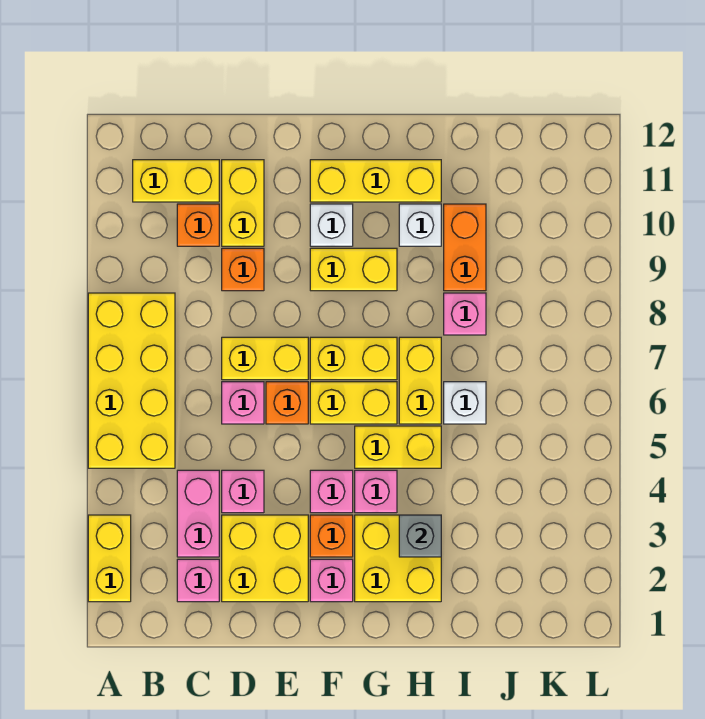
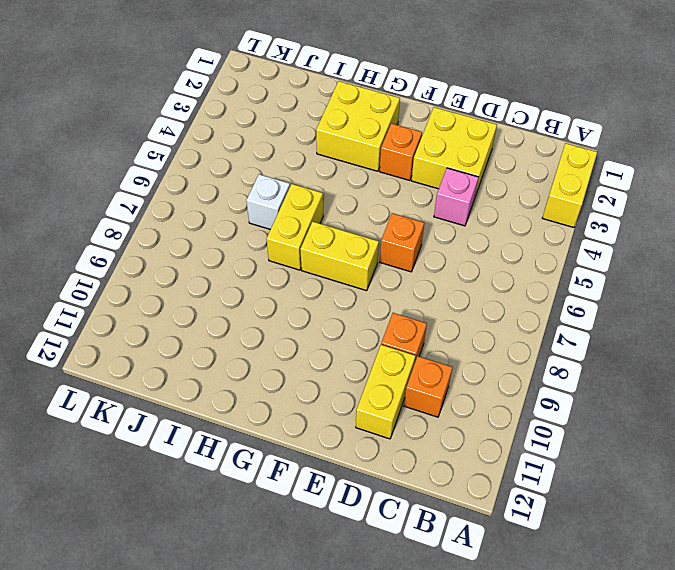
none -> yellow 2x4 brick [88,293,175,468]
none -> yellow 1x2 brick [133,160,219,202]
none -> pink 1x1 brick [177,559,219,602]
none -> pink 1x2 brick [177,470,219,557]

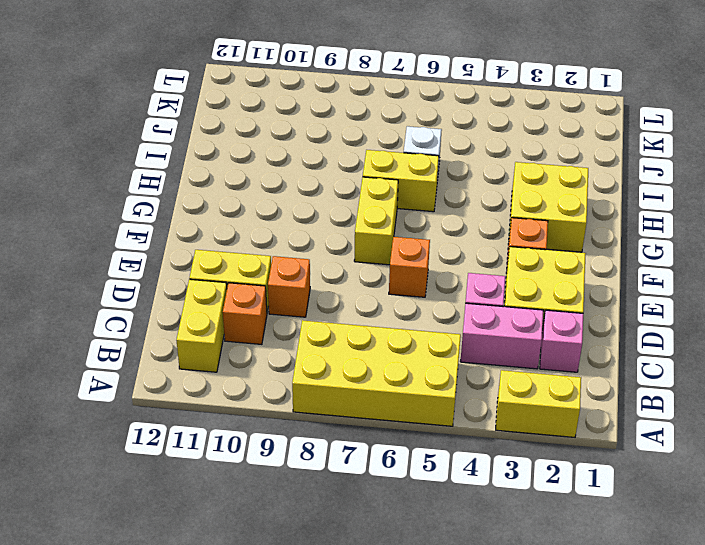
none -> pink 1x1 brick [222,382,264,424]
none -> yellow 1x2 brick [222,337,308,380]
none -> pink 1x1 brick [310,559,353,602]
none -> pink 1x1 brick [310,470,353,513]

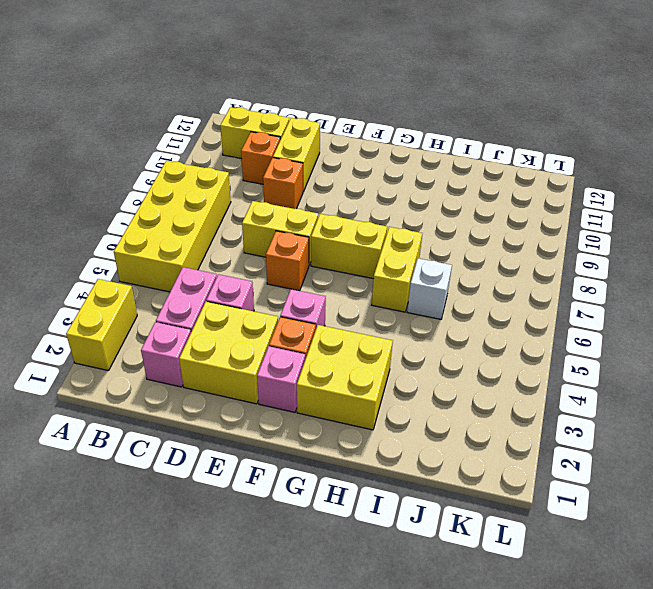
none -> pink 1x1 brick [222,382,264,424]
none -> yellow 1x2 brick [310,382,397,424]
none -> yellow 1x2 brick [310,248,397,291]
none -> white 1x1 brick [310,204,353,246]

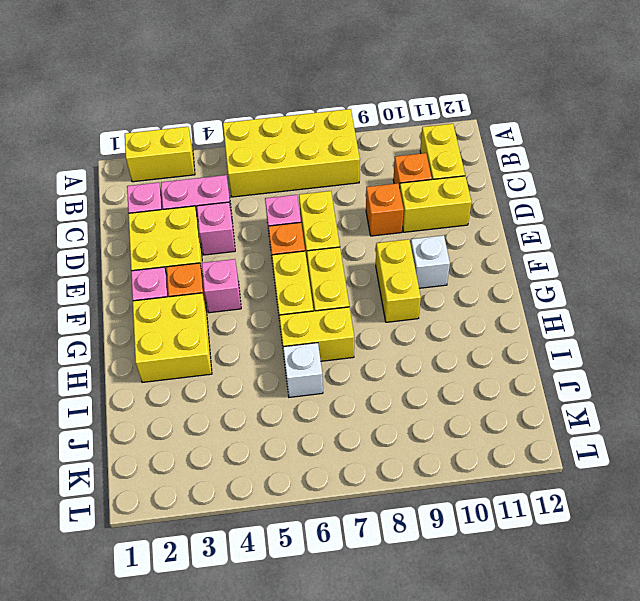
none -> yellow 1x3 brick [310,160,441,202]
none -> pink 1x1 brick [355,470,397,513]
none -> yellow 1x2 brick [355,426,441,468]
none -> white 1x1 brick [399,204,441,246]

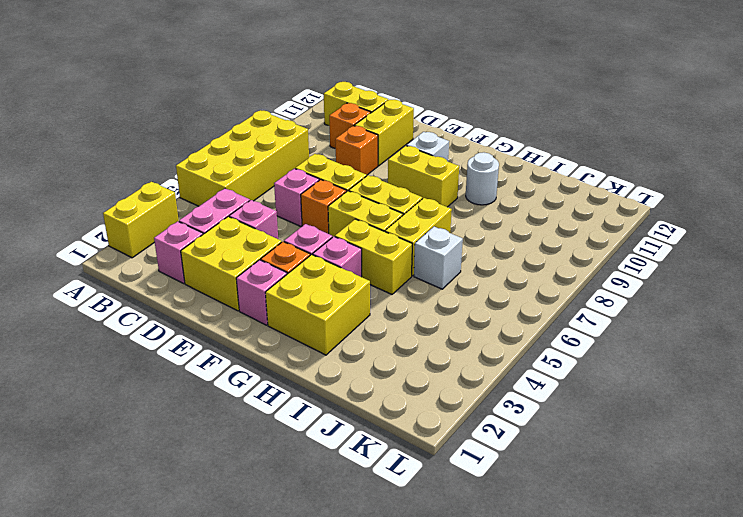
white 1x1 round brick [466,152,499,205] -> white 1x1 brick [399,204,441,246]
none -> yellow 1x3 brick [310,160,441,202]
none -> pink 1x1 brick [444,293,486,335]
none -> orange 1x2 brick [444,204,486,291]
none -> grey 1x1 brick [399,515,441,557]

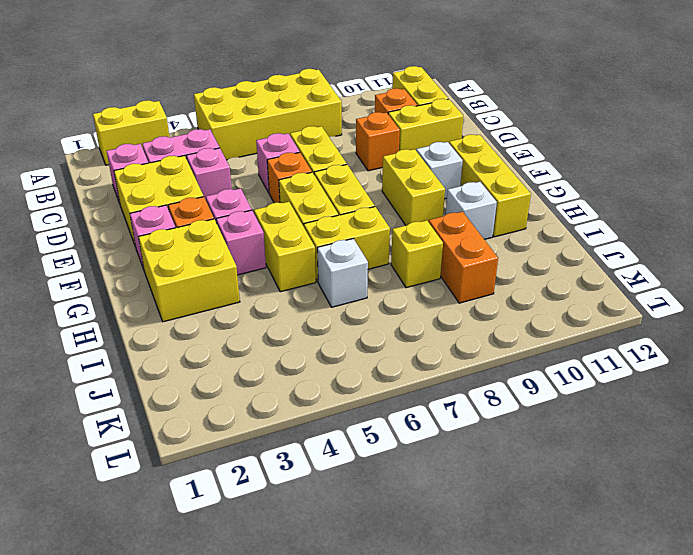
yellow 1x1 brick [391,220,443,288] -> pink 1x1 brick [444,293,486,335]
orange 1x2 brick [429,212,498,303] -> orange 1x2 brick turned to [444,204,486,291]
none -> grey 1x1 brick [399,515,441,557]

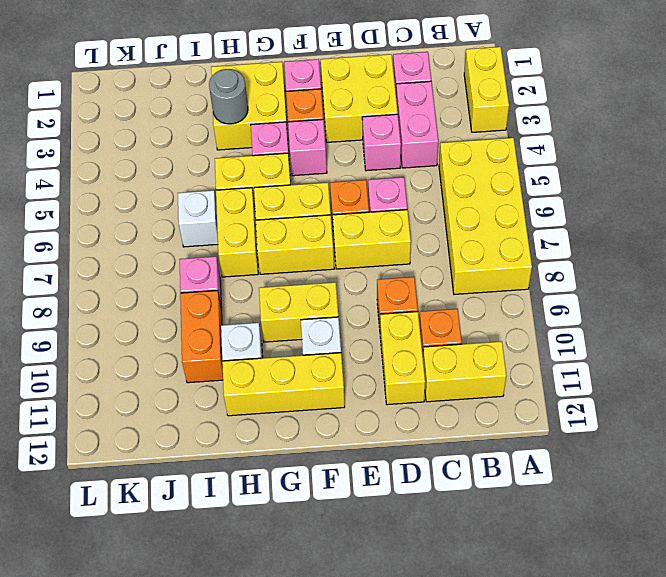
grey 1x1 round brick [209,69,248,124] -> grey 1x1 brick [399,515,441,557]

